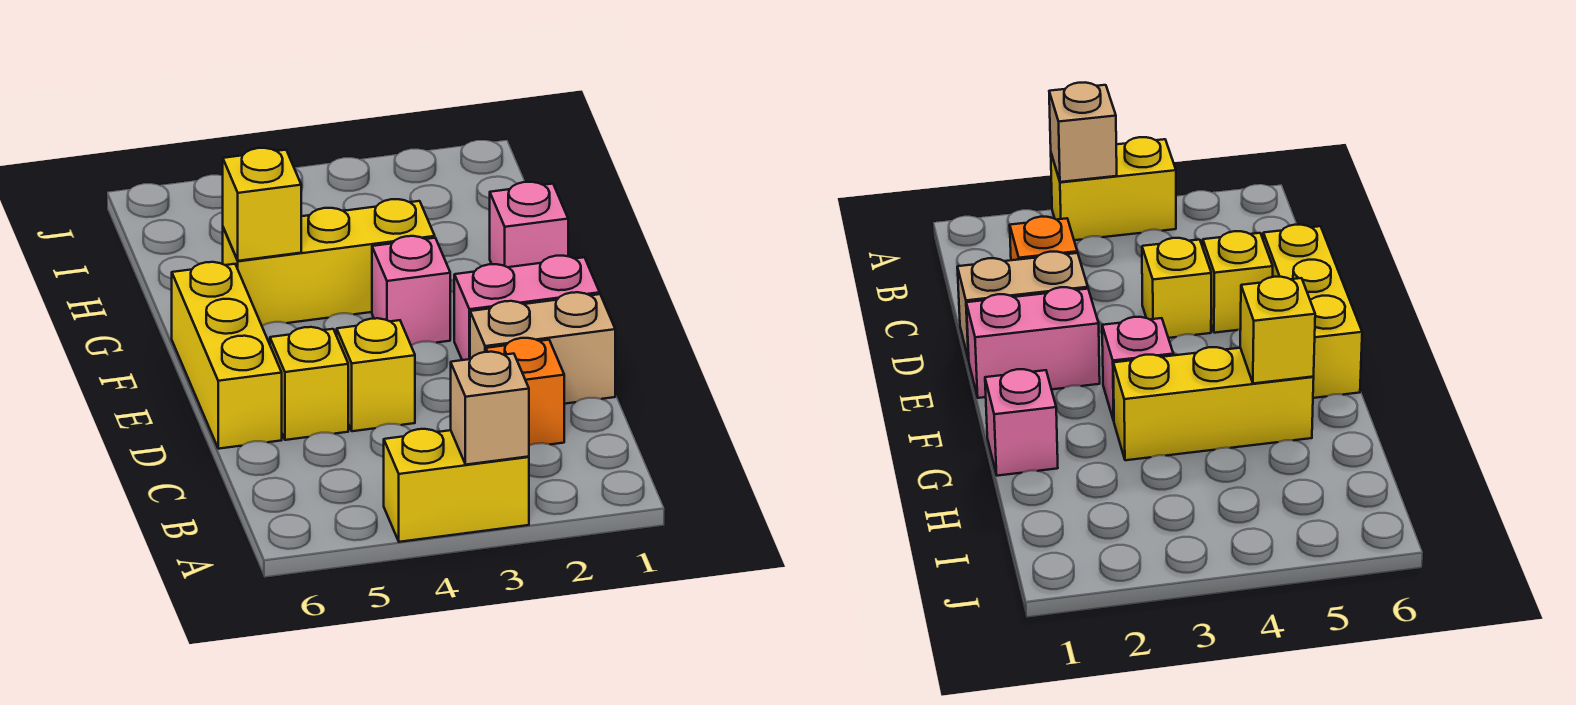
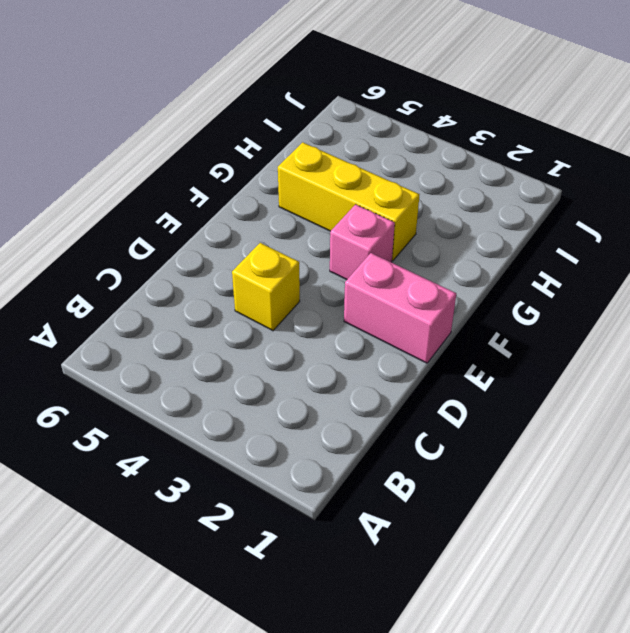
none -> yellow 1x2 brick [384,429,529,542]
none -> orange 1x1 brick [486,338,564,445]
none -> tan 1x2 brick [470,292,615,404]

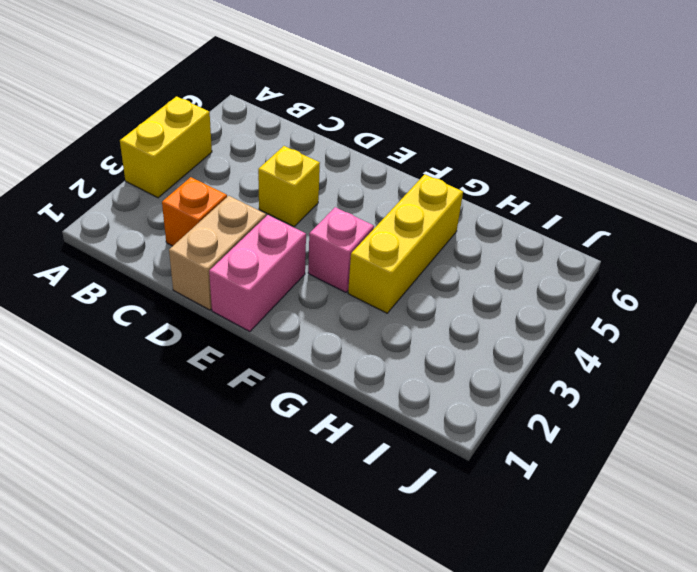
none -> yellow 1x1 brick [270,327,348,440]
none -> yellow 1x3 brick [172,262,282,449]
none -> pink 1x1 brick [490,182,568,267]

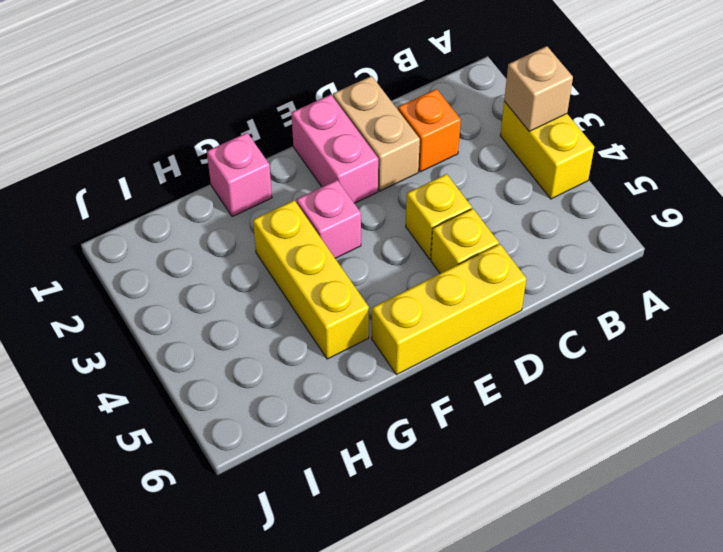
none -> yellow 1x1 brick [223,148,301,261]

